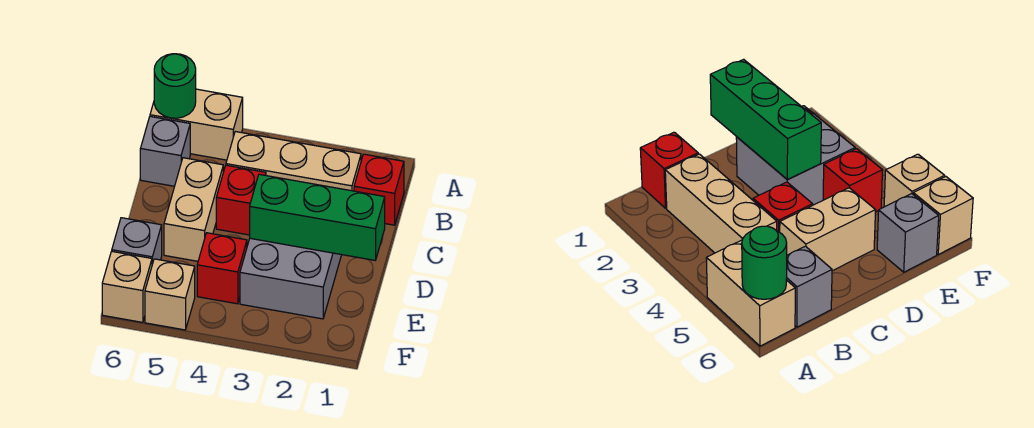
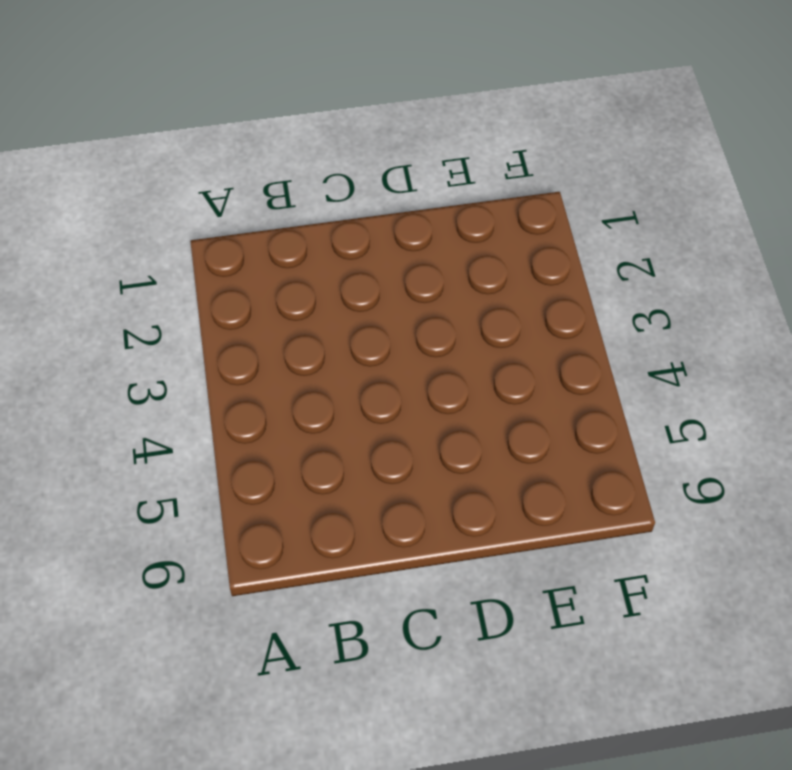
none -> tan 1x2 brick [150,89,243,160]
none -> red 1x1 brick [354,154,404,225]
none -> tan 1x3 brick [226,132,361,191]

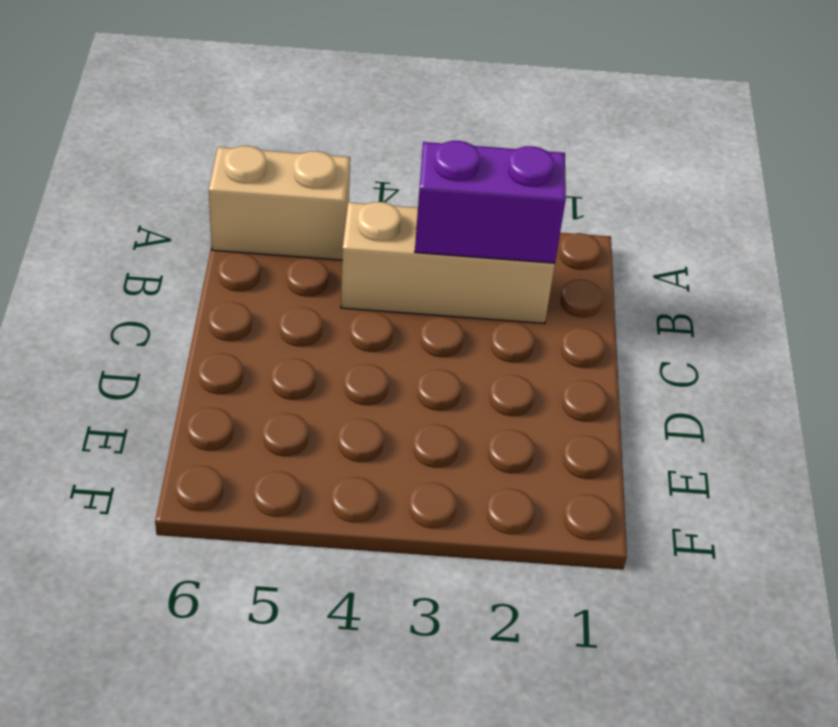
purple 1x2 brick [415,141,566,263] -> none
none -> red 1x1 brick [354,154,404,225]
none -> grey 1x1 brick [140,116,190,186]
none -> red 1x1 brick [216,165,266,235]

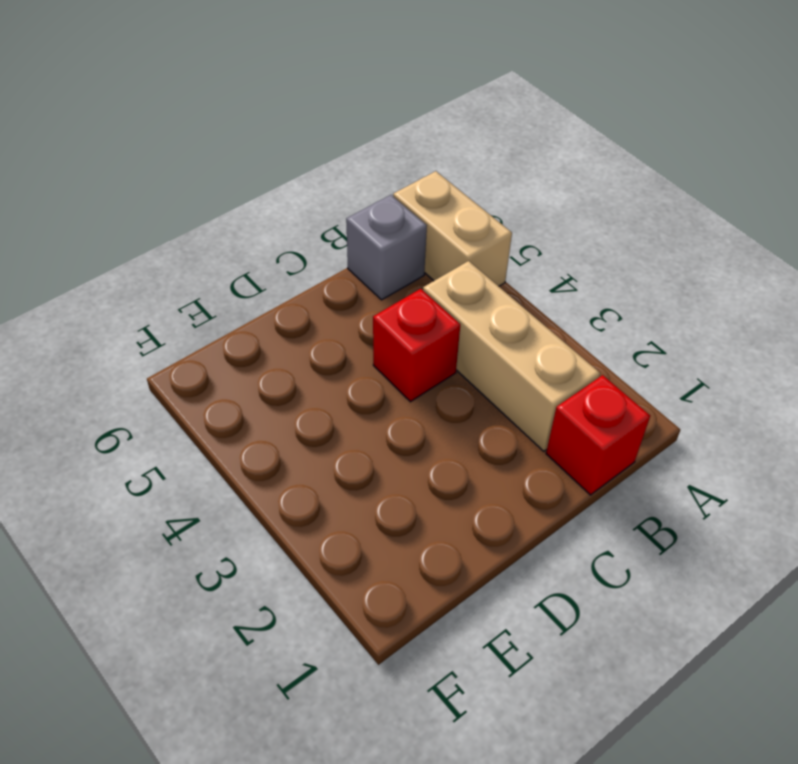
none -> tan 1x2 brick [164,158,223,261]
none -> grey 2x2 brick [240,238,341,319]
none -> red 1x1 brick [197,233,247,304]

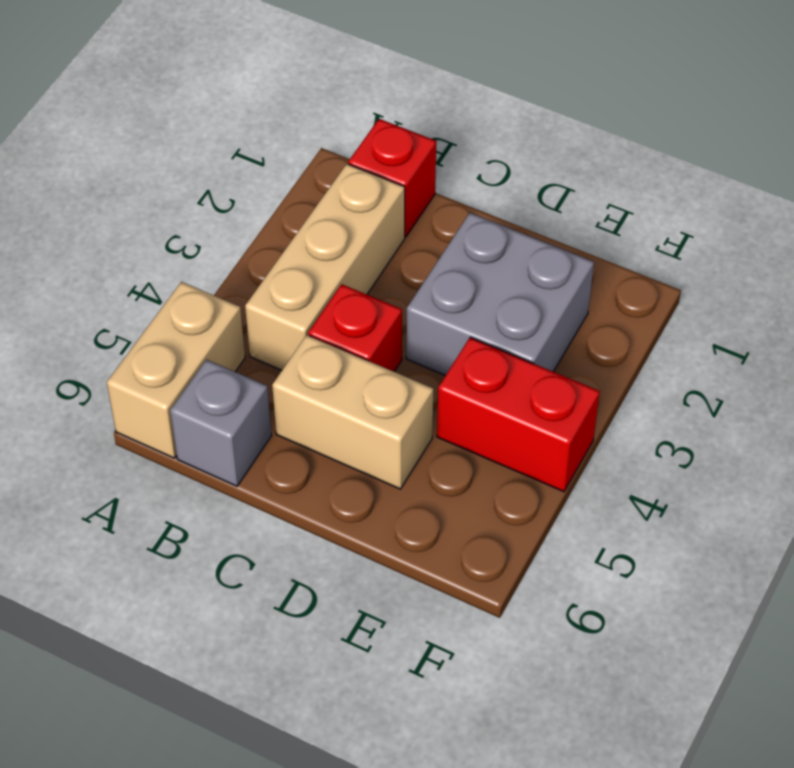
red 1x2 brick [437,338,600,492] -> red 1x1 brick [197,233,247,304]
none -> grey 1x1 brick [112,218,162,264]
none -> tan 1x1 brick [145,259,195,330]
none -> tan 1x1 brick [102,251,152,322]

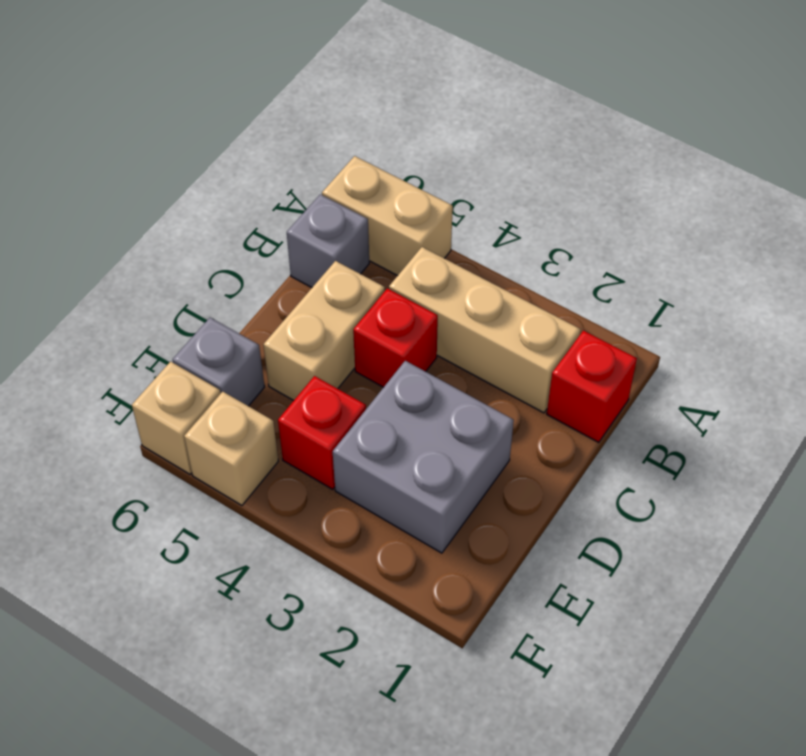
none -> green 1x1 round brick [154,54,196,118]
none -> green 1x3 brick [250,174,385,260]

